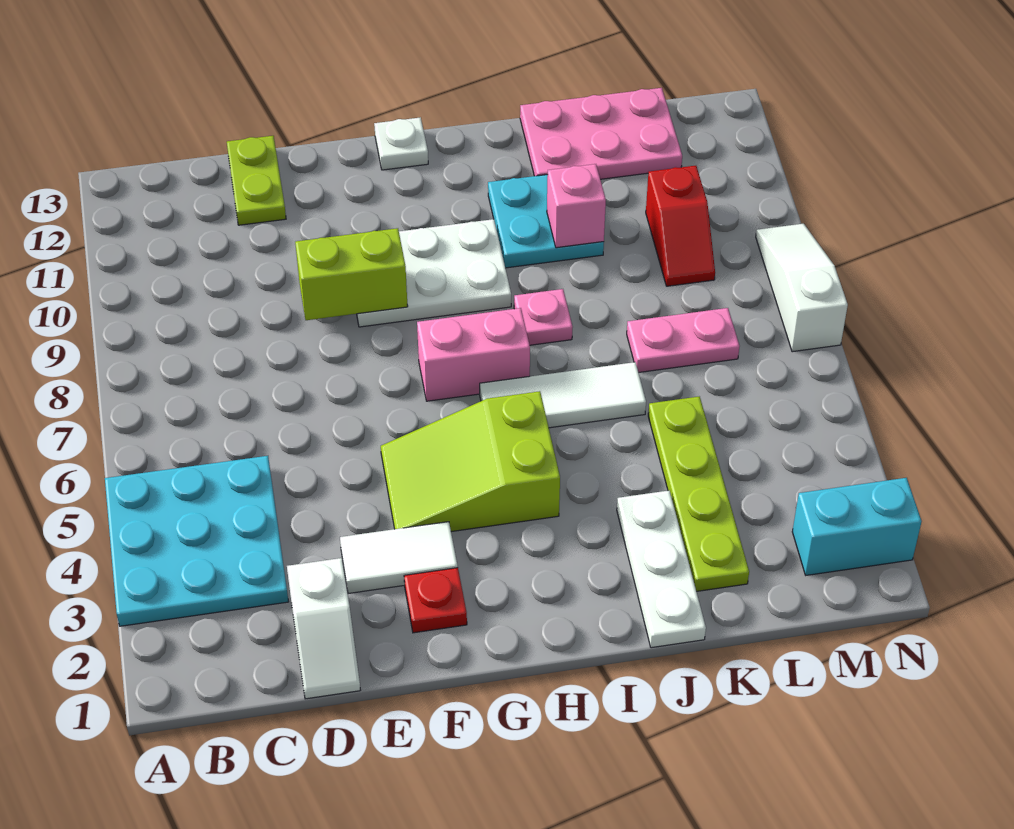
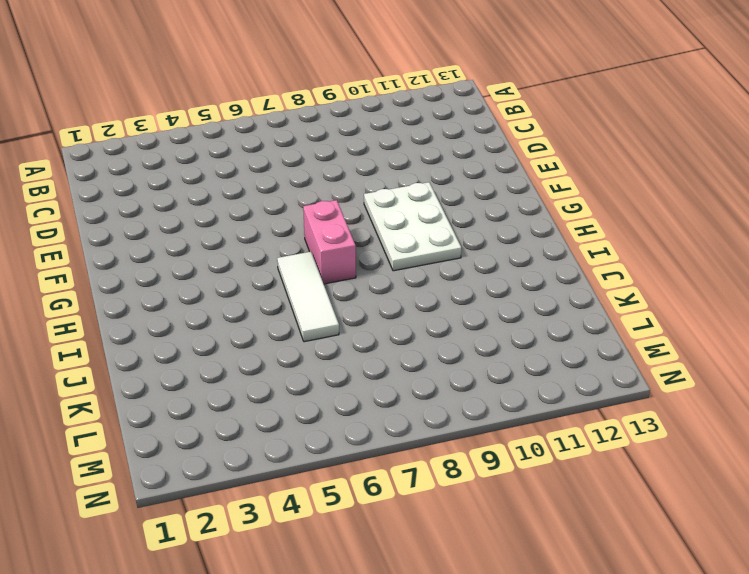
none -> cyan 3x3 plate [105,456,289,626]
none -> white 1x2 slope [287,558,360,699]
none -> lime 1x2 plate [227,136,286,225]

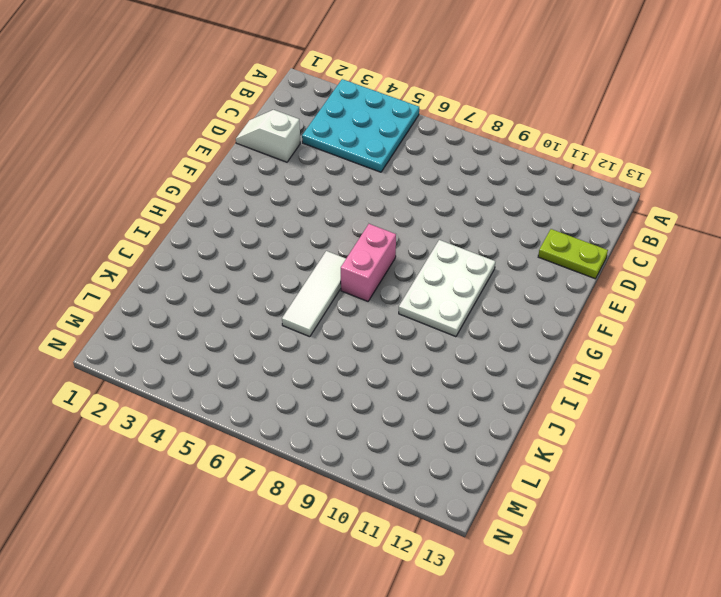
none -> white 1x2 tile [340,522,458,594]
none -> red 1x1 plate [404,568,467,633]
none -> lime 2x3 slope [381,391,560,532]

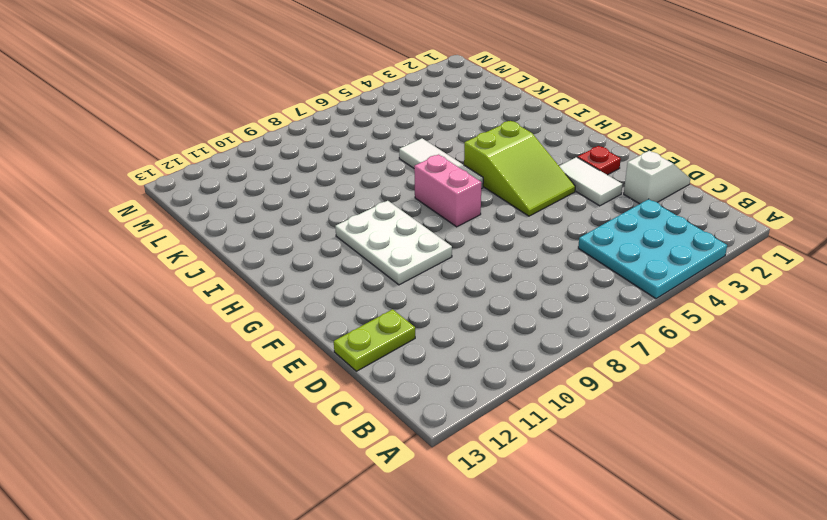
none -> white 1x1 plate [374,117,428,170]
none -> pink 1x1 plate [514,289,573,345]
none -> cyan 2x2 plate [488,175,604,268]

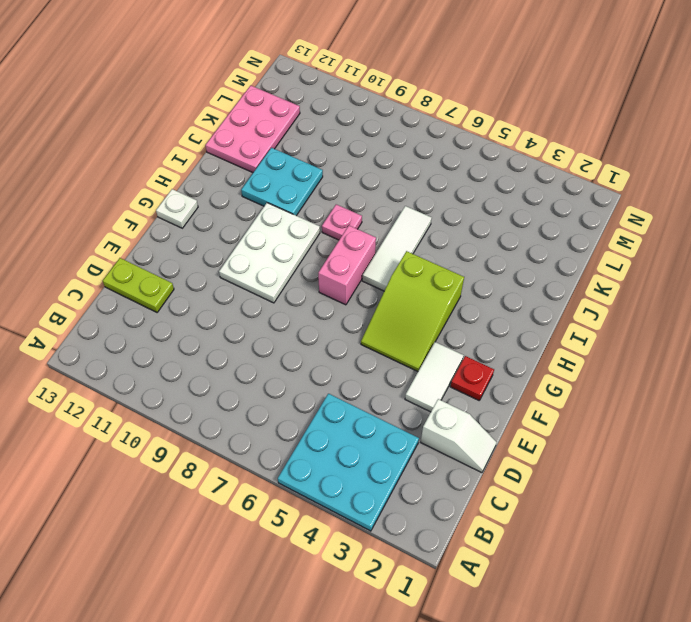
none -> white 1x3 plate [617,491,706,648]
none -> lime 1x4 plate [648,396,749,591]
none -> pink 1x2 plate [627,308,740,373]

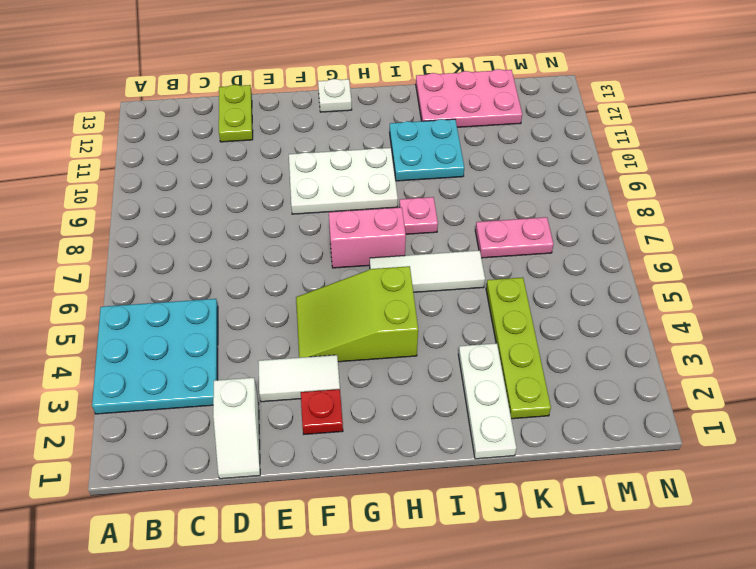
none -> red 1x2 slope [646,166,715,286]
none -> cyan 1x2 brick [792,478,922,575]
none -> white 1x3 slope [756,224,848,352]

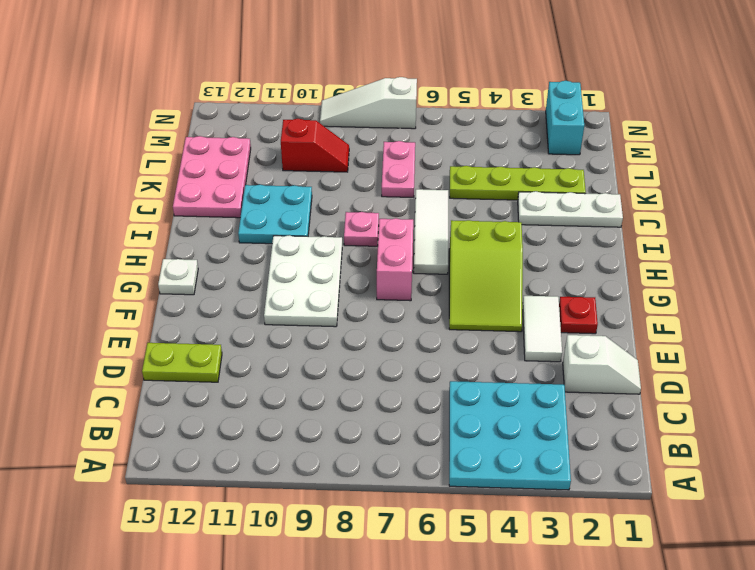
none -> lime 1x2 brick [295,228,408,320]
none -> pink 1x1 brick [547,164,606,248]

